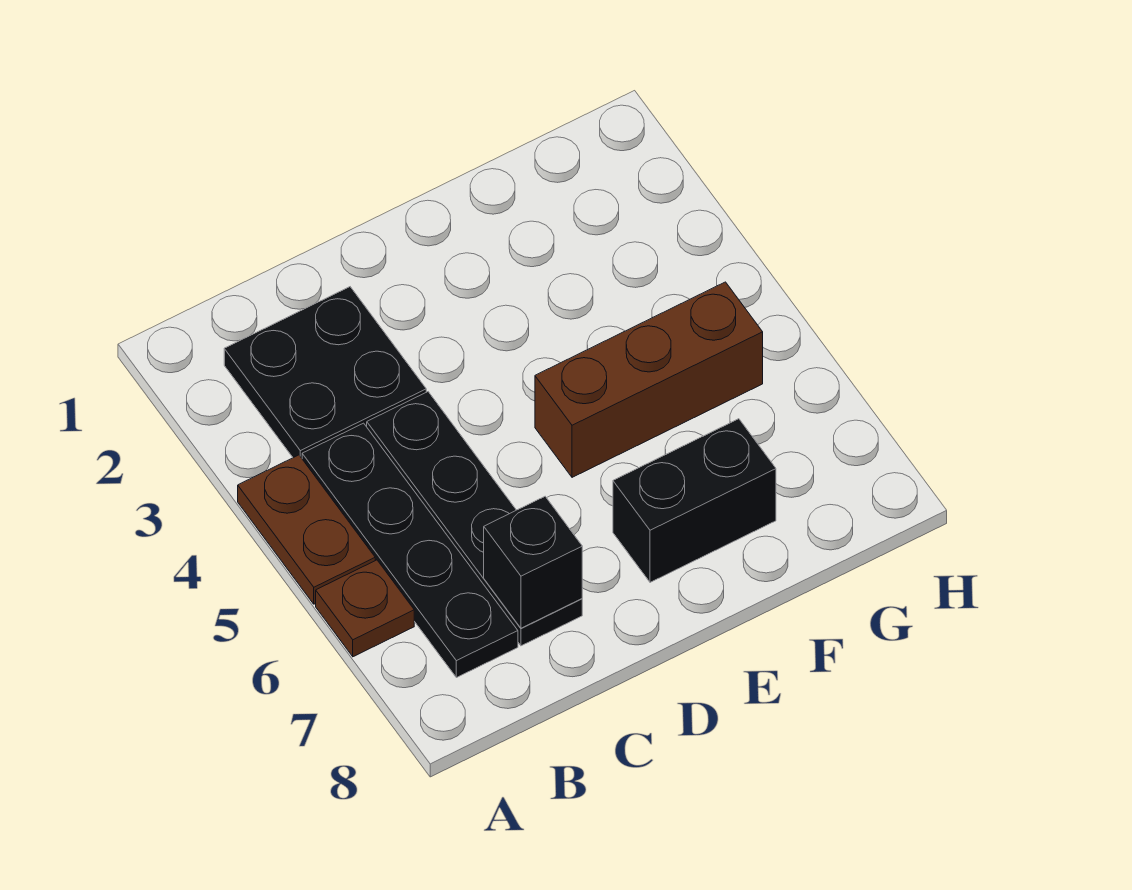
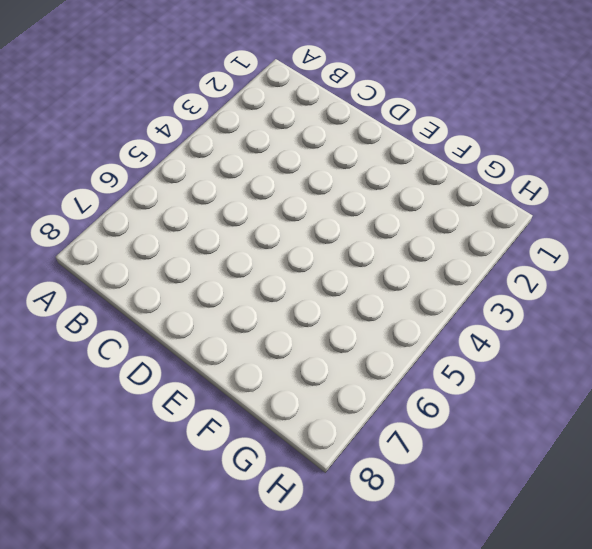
none -> brown 1x2 plate [238,455,375,604]
none -> brown 1x1 plate [316,560,414,657]

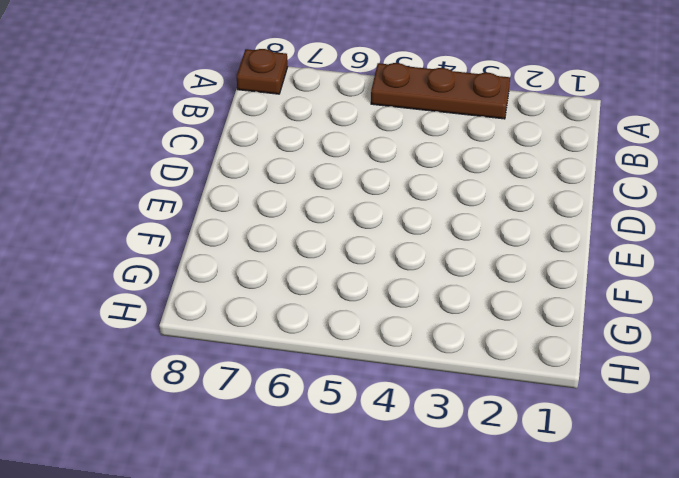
brown 1x3 plate [371,63,510,119] -> brown 1x2 plate [238,455,375,604]
brown 1x1 plate [237,49,288,94] -> brown 1x1 plate moved to [316,560,414,657]
none -> black 2x2 plate [224,287,426,458]
none -> black 1x4 plate [302,423,518,678]

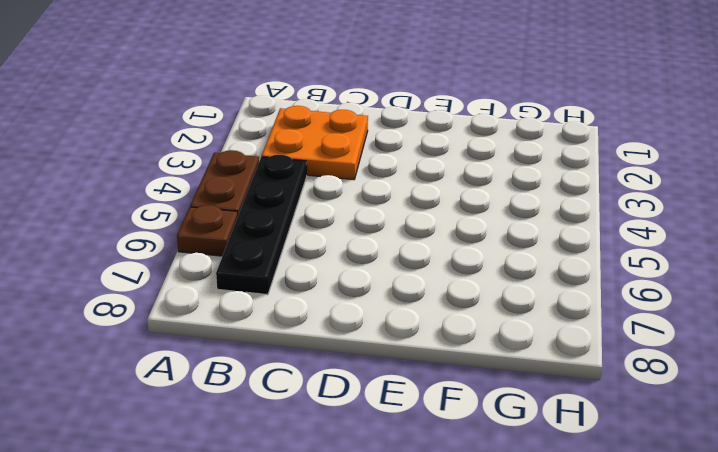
orange 2x2 plate [262,106,368,180] -> black 2x2 plate [224,287,426,458]
none -> black 1x4 plate [367,392,582,646]
none -> brown 1x3 brick [535,282,763,477]

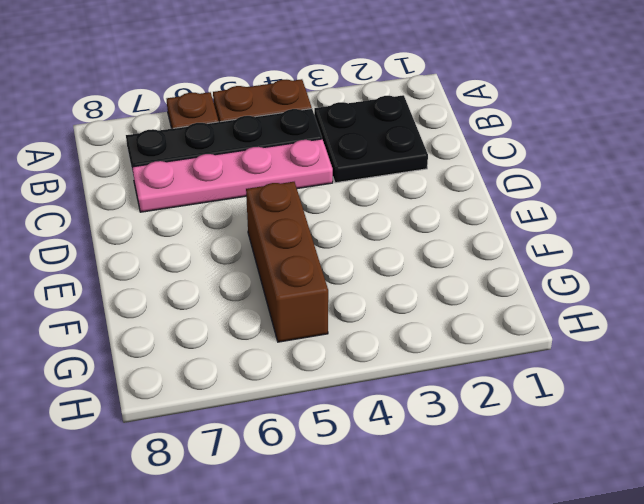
pink 1x4 plate [132,139,333,212] -> black 1x4 plate [367,392,582,646]
none -> black 1x2 brick [613,419,776,582]
none -> black 1x1 brick [484,497,582,628]

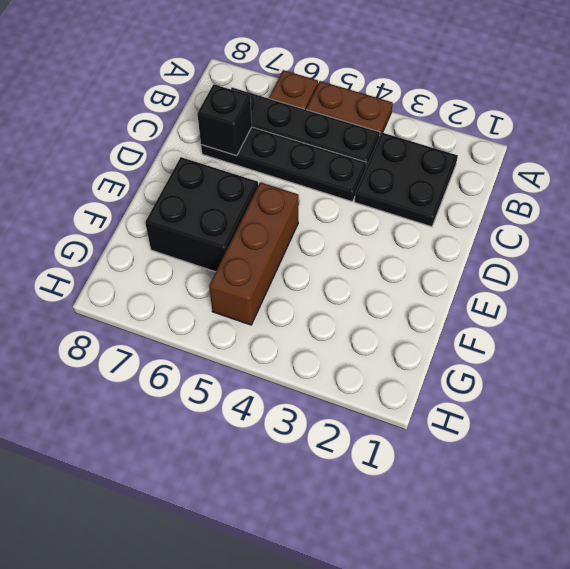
black 2x2 brick [145,157,258,272] -> black 1x2 brick [613,419,776,582]

